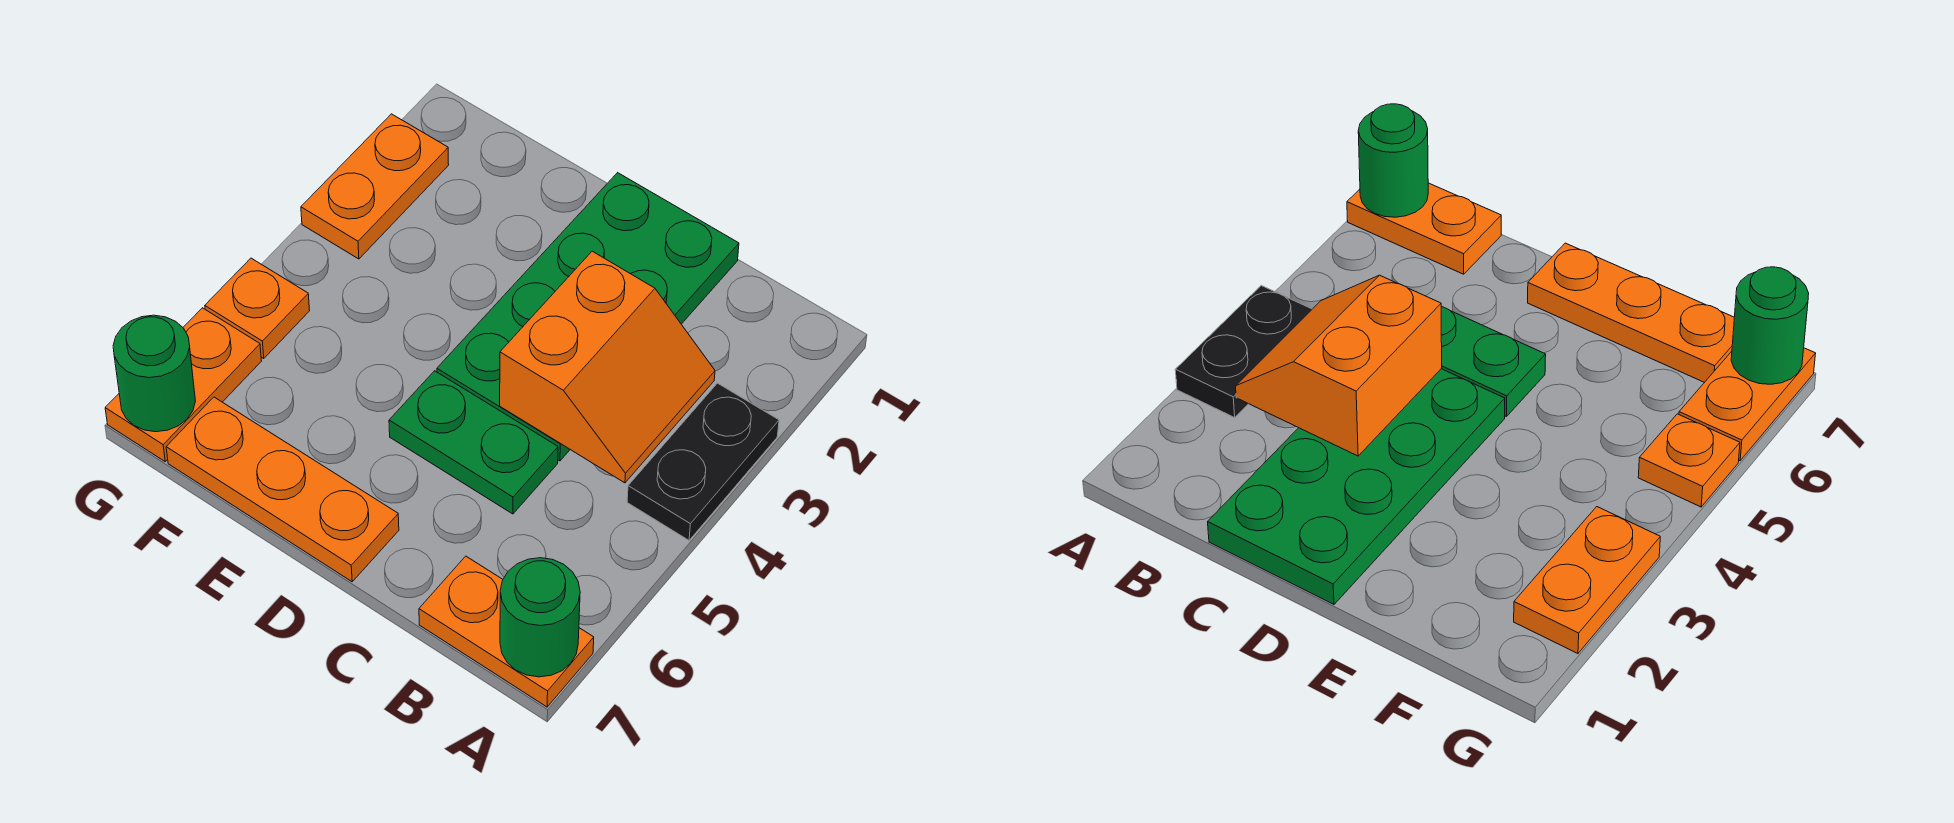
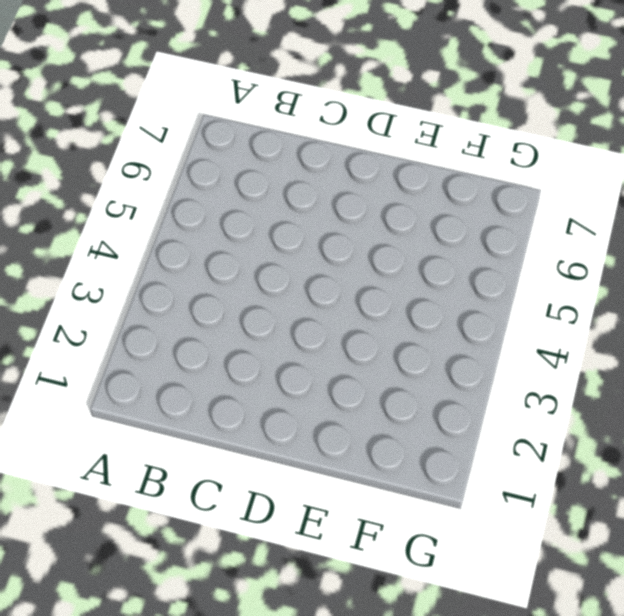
none -> black 1x2 plate [627,383,779,540]
none -> orange 1x2 plate [419,556,594,707]

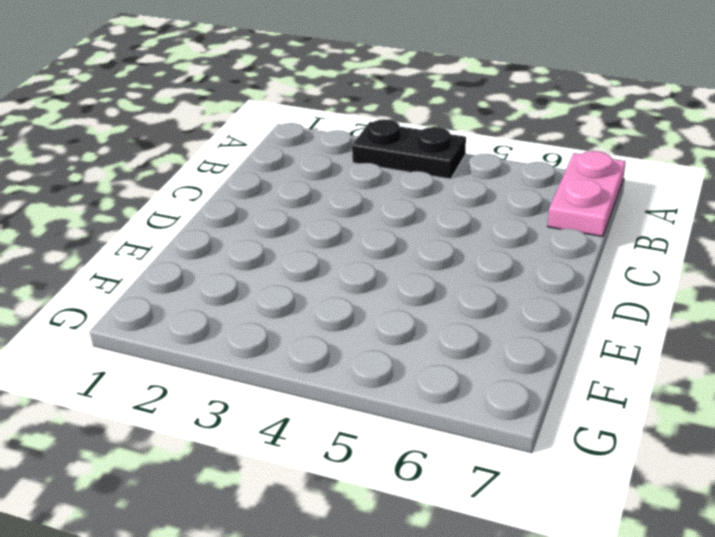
pink 1x2 plate [548,151,626,237] -> orange 1x2 plate [419,556,594,707]
none -> green 2x4 plate [437,173,739,461]
none -> green 1x2 plate [389,371,558,514]

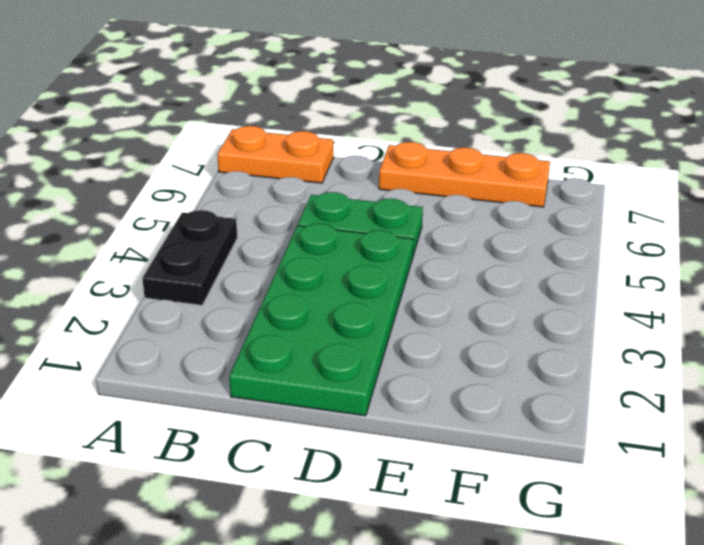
none -> orange 1x2 plate [301,114,449,259]
none -> orange 1x1 plate [205,258,310,359]

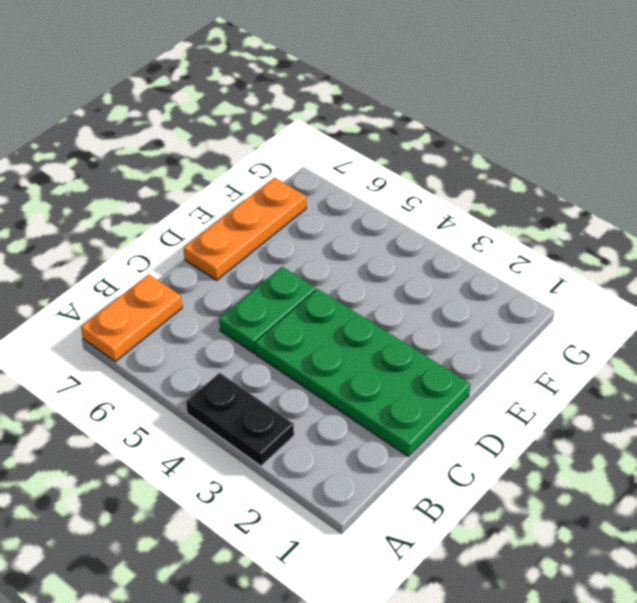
none -> orange 1x2 plate [301,114,449,259]
none -> orange 1x1 plate [205,258,310,359]

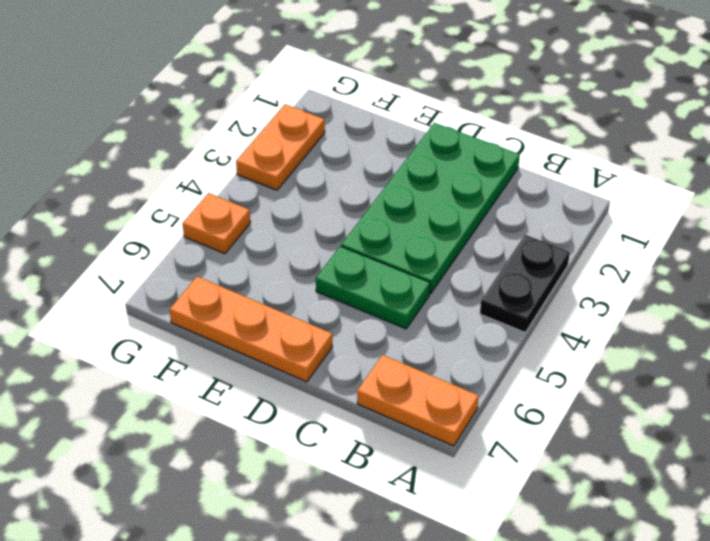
none -> orange 1x2 plate [105,308,261,461]
none -> green 1x1 round brick [500,558,580,677]

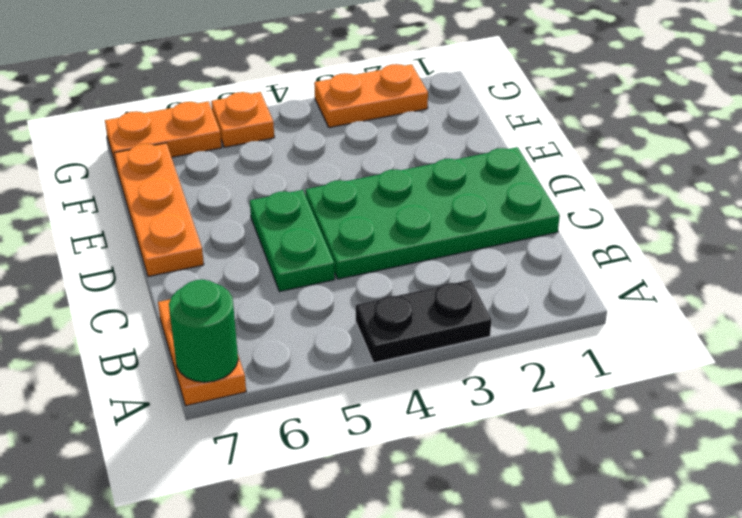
none -> orange 2x2 slope [500,251,715,483]
none -> green 1x1 round brick [113,315,195,432]

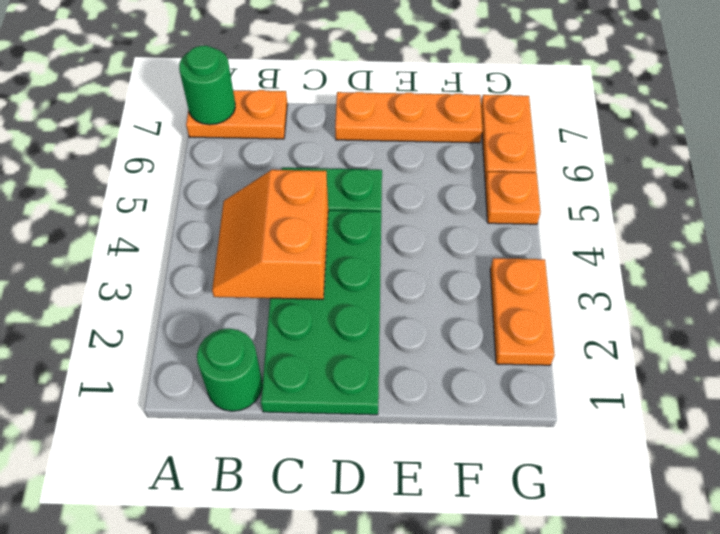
green 1x1 round brick [197,329,262,411] -> green 1x1 round brick moved to [113,315,195,432]
none -> black 1x2 plate [627,383,779,540]

